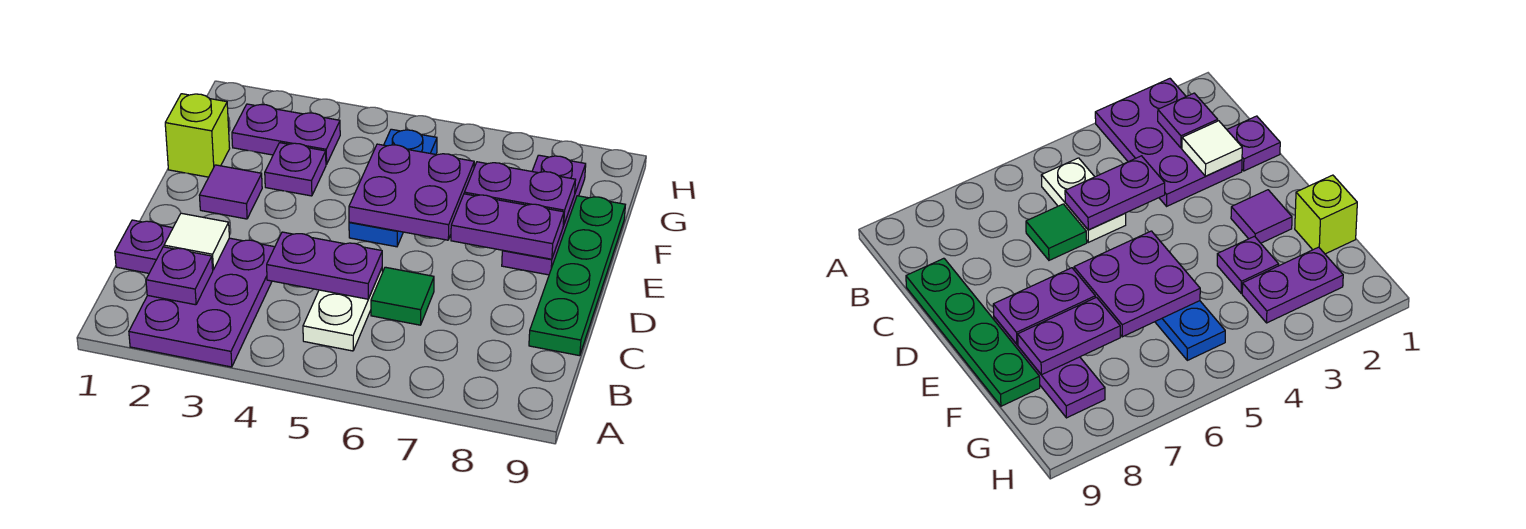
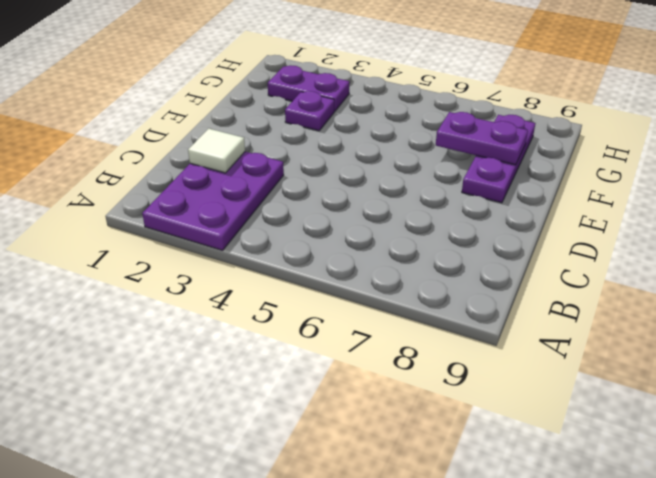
none -> white 1x2 plate [303,268,382,351]
none -> purple 1x1 plate [115,220,173,273]
none -> green 1x1 tile [371,267,434,325]

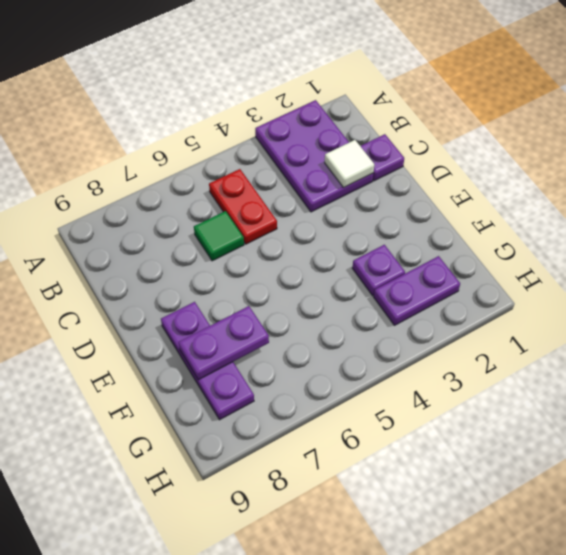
red 1x2 plate [209,169,277,244] -> white 1x2 plate [303,268,382,351]
none -> green 1x4 plate [529,196,625,356]
none -> purple 1x1 tile [199,165,262,219]
none -> blue 1x3 plate [349,129,437,247]

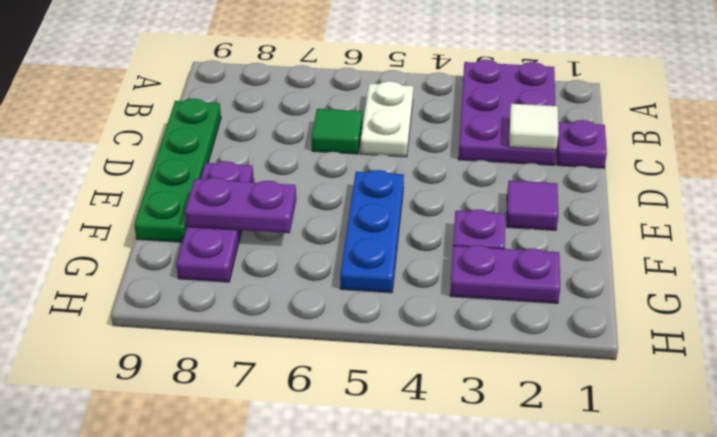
none -> lime 1x1 brick [165,94,230,177]
none -> purple 1x1 plate [146,247,213,305]
none -> purple 1x2 plate [267,232,382,299]

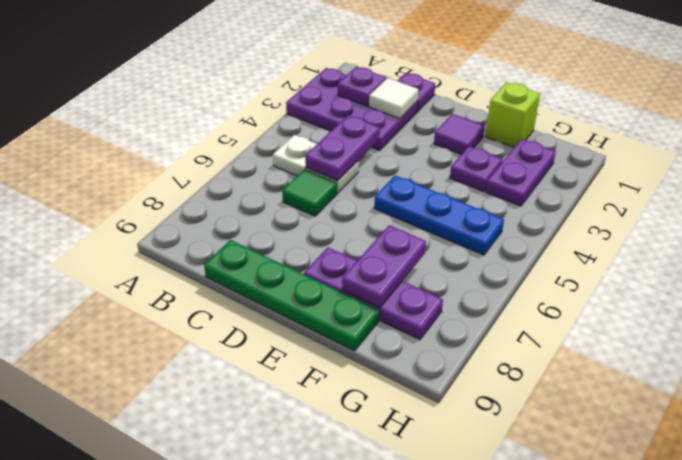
none -> purple 2x2 plate [349,144,474,240]
none -> purple 1x2 plate [451,194,564,259]

